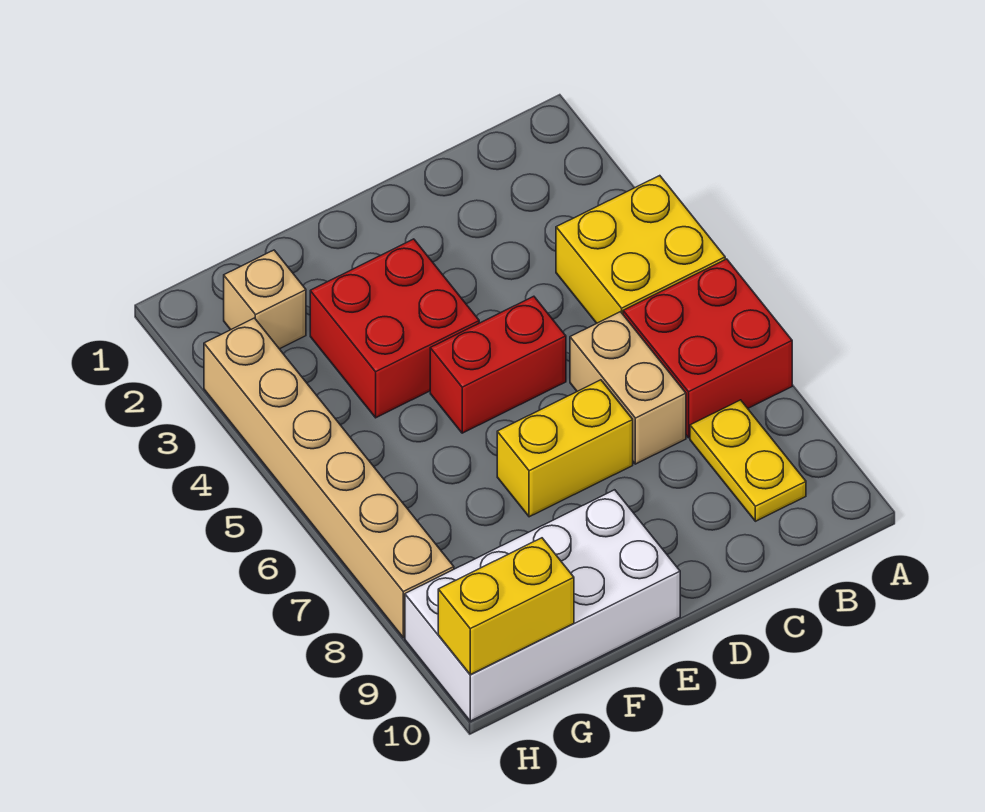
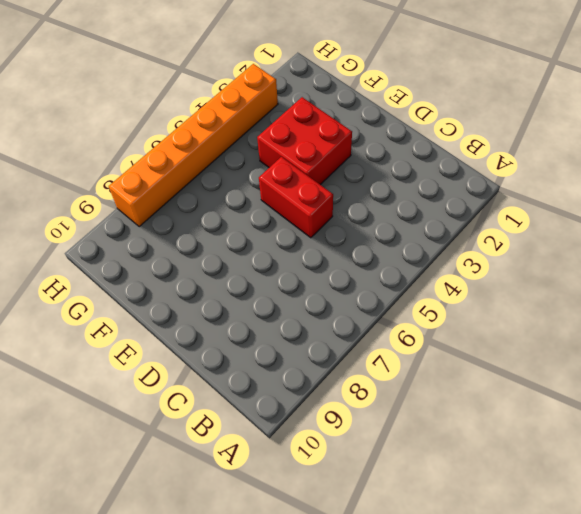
orange 1x6 brick [109,64,278,227] -> tan 1x6 brick [204,318,454,638]
none -> yellow 2x2 brick [556,176,725,323]
none -> red 2x2 brick [623,259,792,438]

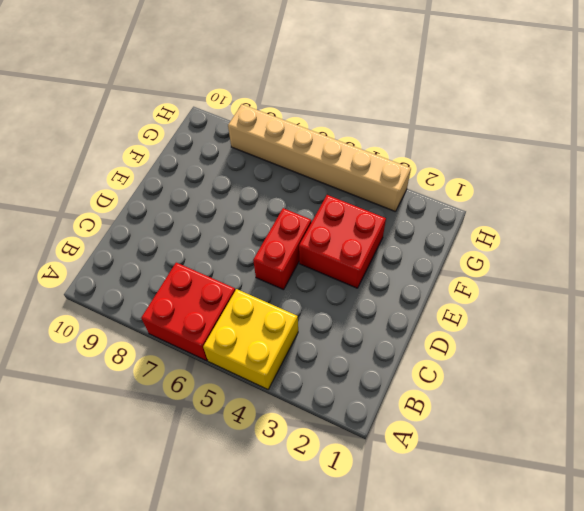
none -> yellow 1x2 plate [690,400,806,521]
none -> tan 1x2 brick [570,312,686,464]

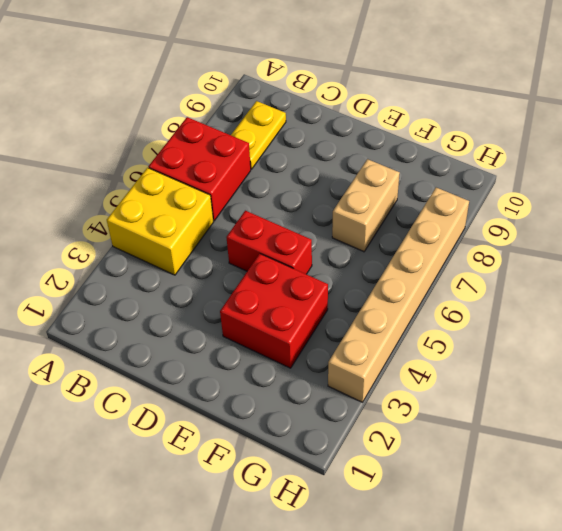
tan 1x2 brick [332,159,400,252] -> tan 1x2 brick moved to [570,312,686,464]
none -> yellow 1x2 brick [497,380,633,517]
none -> white 2x4 brick [405,490,680,721]

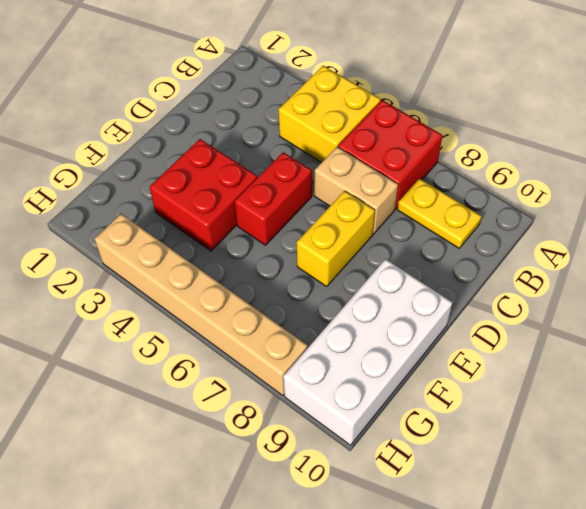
none -> tan 1x1 brick [224,250,306,349]
none -> yellow 1x2 brick [438,538,574,675]

